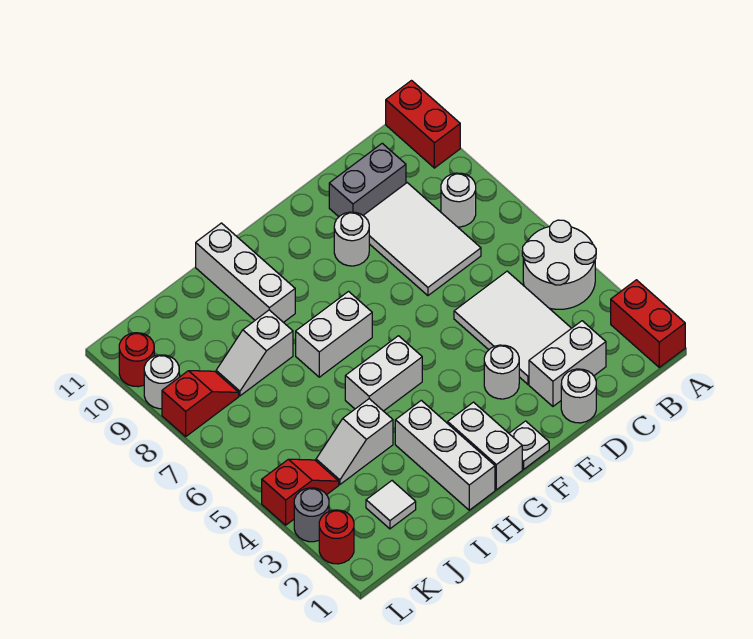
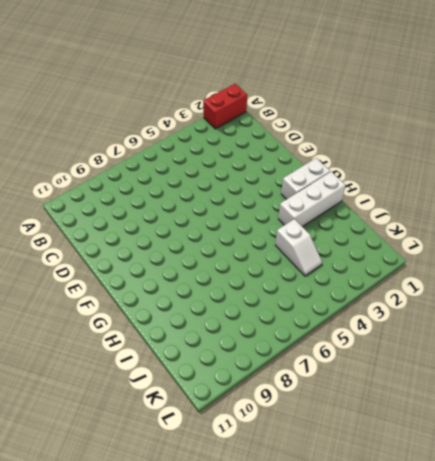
none -> white 2x2 round brick [522,220,596,309]
none -> red 1x2 brick [386,81,460,168]
none -> white 1x1 round brick [441,173,476,227]

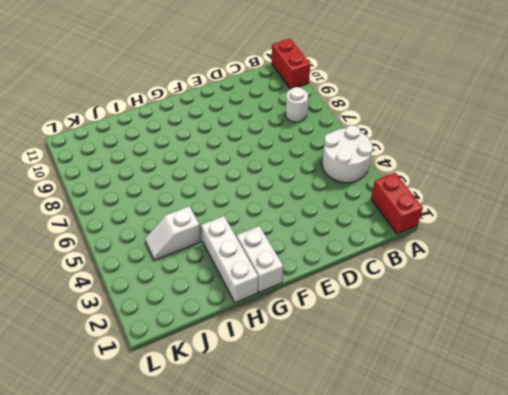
none -> white 1x2 brick [529,321,606,406]
none -> white 2x3 tile [454,271,571,384]
none -> white 2x3 tile [363,183,481,296]

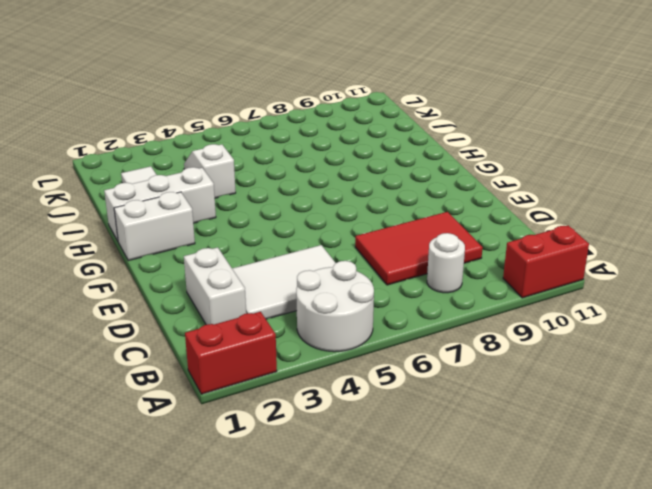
red 2x3 tile [355,212,483,285] -> white 2x3 tile [363,183,481,296]
none -> grey 1x2 brick [329,143,406,217]
none -> white 1x1 round brick [561,369,596,423]
none -> white 1x1 round brick [484,345,519,399]

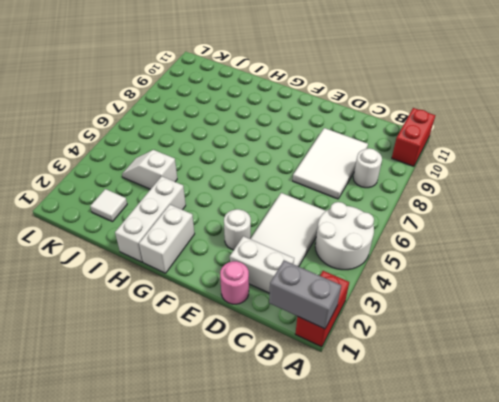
grey 1x2 brick [269,260,341,329] -> grey 1x2 brick moved to [329,143,406,217]
pink 1x1 round brick [220,261,249,304] -> white 1x1 round brick [561,369,596,423]
none -> white 1x1 round brick [334,212,369,266]
none -> white 1x1 plate [509,421,549,469]
none -> white 1x2 brick [345,336,422,411]

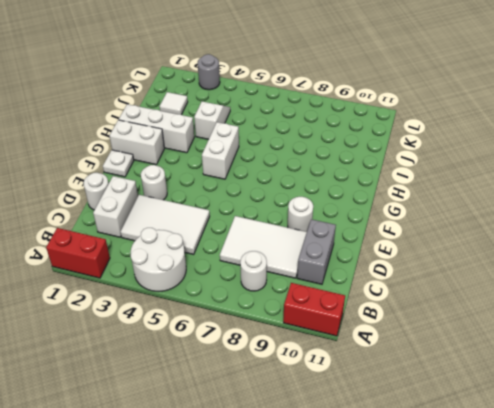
none -> white 1x2 brick [296,292,372,377]
none -> white 1x3 brick [196,223,295,323]
none -> white 1x2 slope [216,310,293,396]

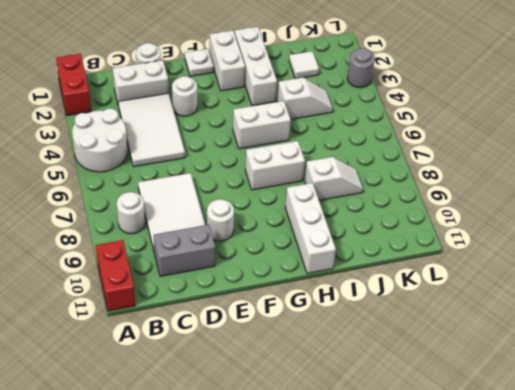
none -> red 1x2 slope [262,459,339,525]
none -> red 1x2 slope [162,371,239,436]
none -> red 1x1 round brick [319,510,354,564]

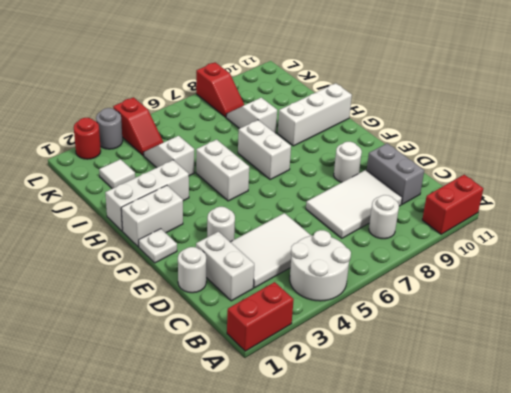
none -> white 1x1 round brick [144,355,179,409]
none -> red 1x1 round brick [119,333,154,387]

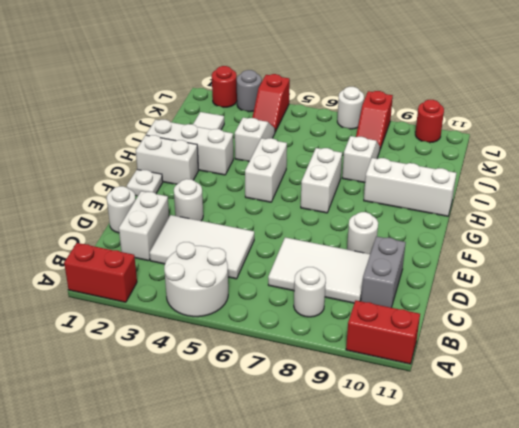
white 1x1 round brick [337,87,364,129] -> white 1x1 round brick moved to [144,355,179,409]

